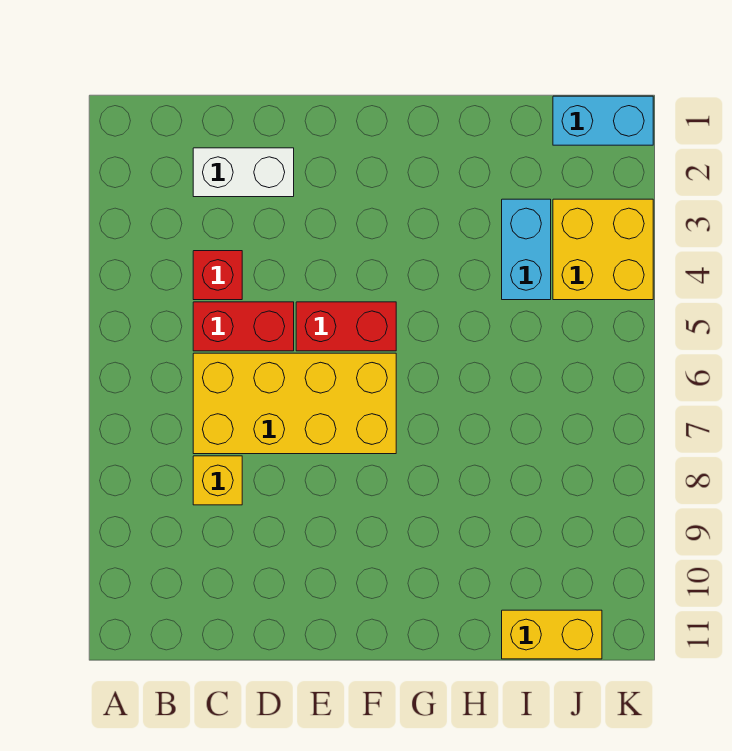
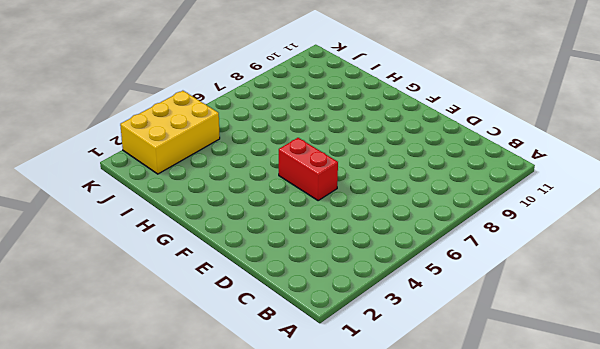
yellow 2x3 brick [120,91,220,174] -> yellow 2x2 brick [553,199,653,300]
none -> white 1x2 brick [193,148,294,197]
none -> red 1x1 brick [193,251,242,300]

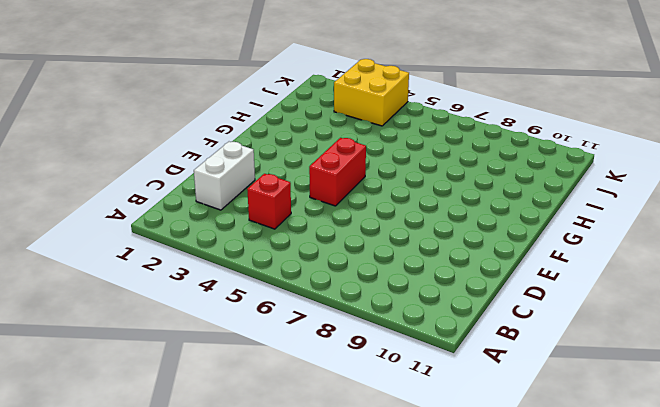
none -> red 1x2 brick [193,302,294,351]
none -> yellow 2x4 brick [193,353,396,454]

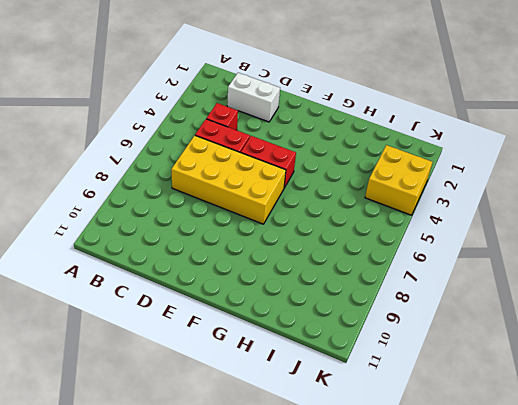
none -> yellow 1x1 brick [193,456,242,505]
none -> cyan 1x2 brick [502,199,551,300]

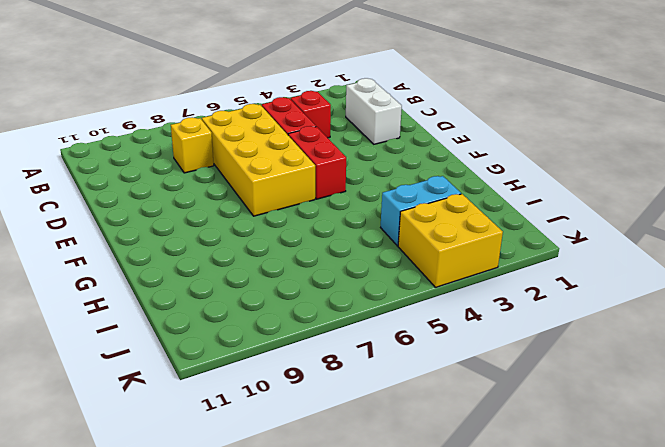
none -> yellow 1x2 brick [502,610,602,659]
none -> cyan 1x2 brick [553,96,653,145]

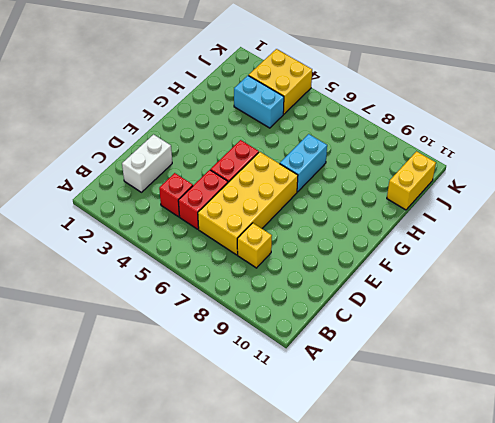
cyan 1x2 brick [280,134,327,192] -> cyan 1x2 brick moved to [553,96,653,145]

